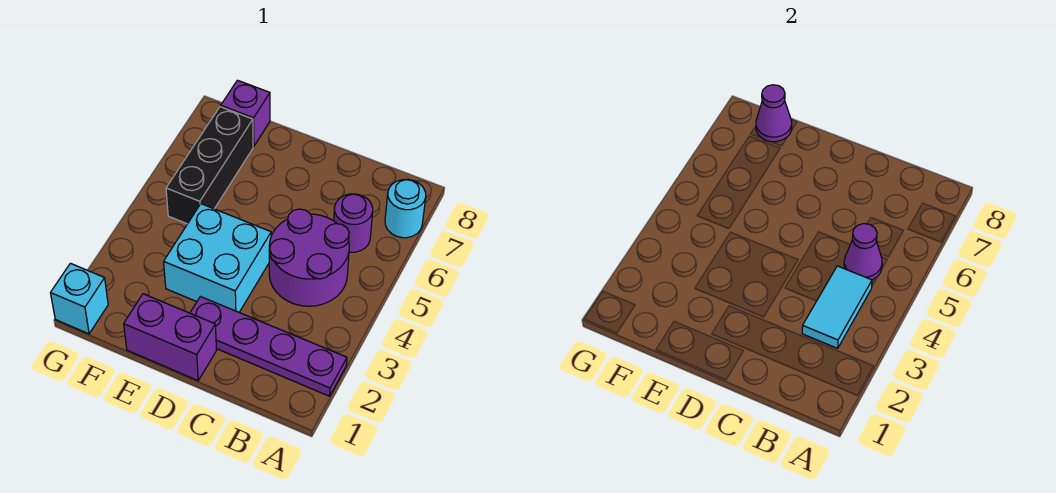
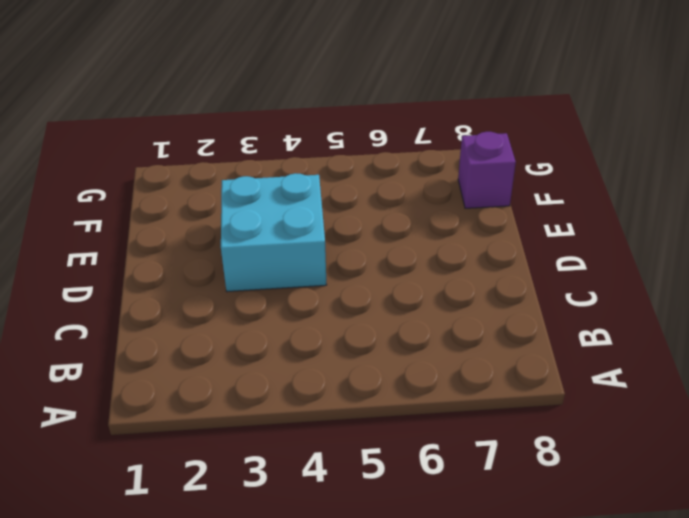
none -> purple 1x4 plate [190,296,347,396]
none -> cyan 1x1 round brick [385,179,426,238]
none -> purple 2x2 round brick [269,209,349,306]

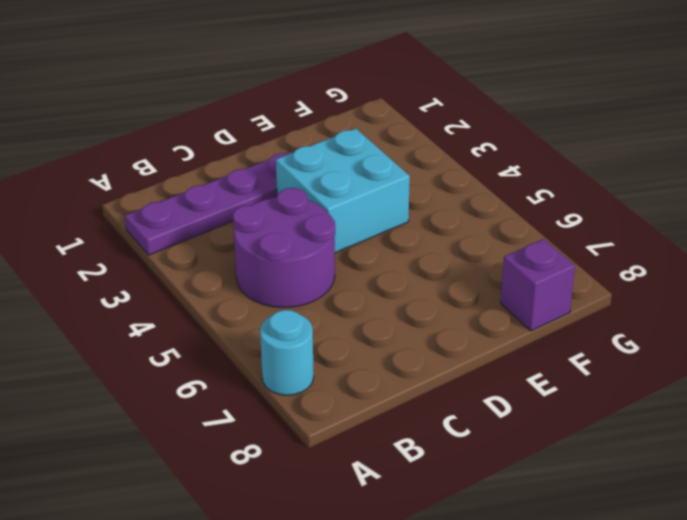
none -> purple 1x1 round brick [334,194,373,252]
none -> purple 1x2 brick [124,294,217,381]
none -> black 1x3 brick [166,107,253,224]

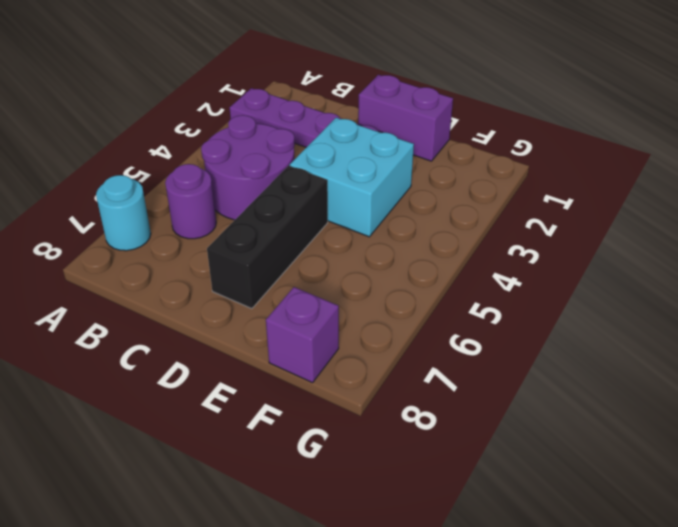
black 1x3 brick [207,166,328,309] -> black 1x3 brick moved to [166,107,253,224]
none -> cyan 1x1 brick [51,263,108,334]
none -> cyan 1x2 tile [802,266,872,348]
none -> purple 1x1 cone [844,224,882,280]

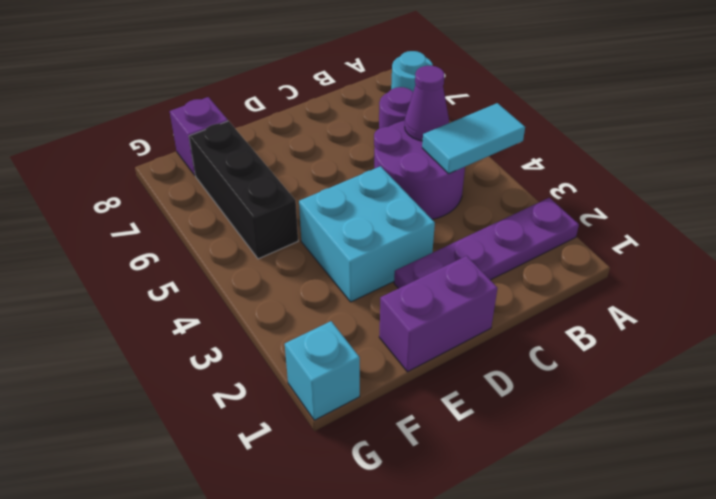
cyan 1x2 tile [422,103,525,174] -> cyan 1x2 tile turned to [802,266,872,348]
none -> purple 1x1 cone [756,85,792,142]

